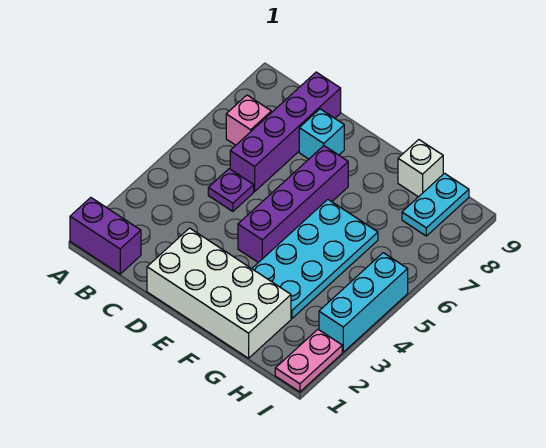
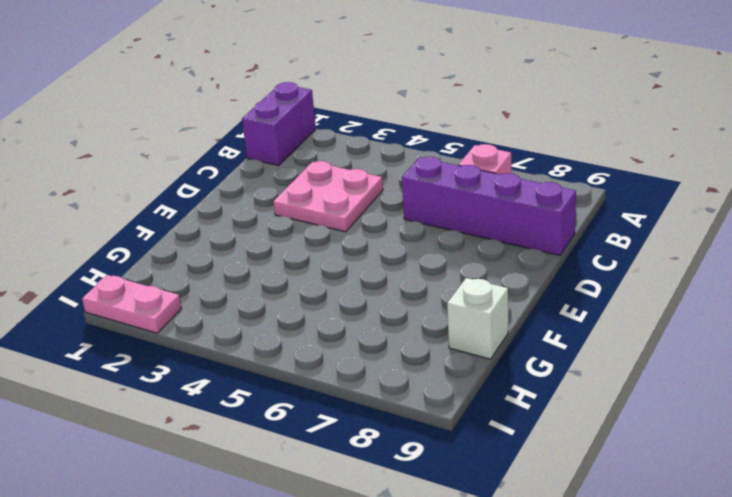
pink 2x2 plate [273,161,383,232] -> none
none -> purple 1x1 plate [208,169,254,211]
none -> white 2x4 brick [147,228,291,358]
none -> cyan 1x1 brick [299,109,344,159]

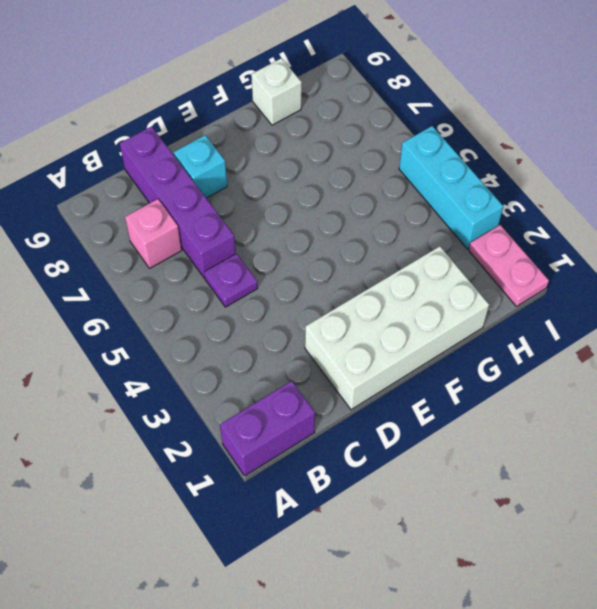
none -> purple 1x4 brick [238,146,348,263]
none -> cyan 2x4 plate [252,200,378,318]
none -> cyan 1x2 plate [402,173,469,236]

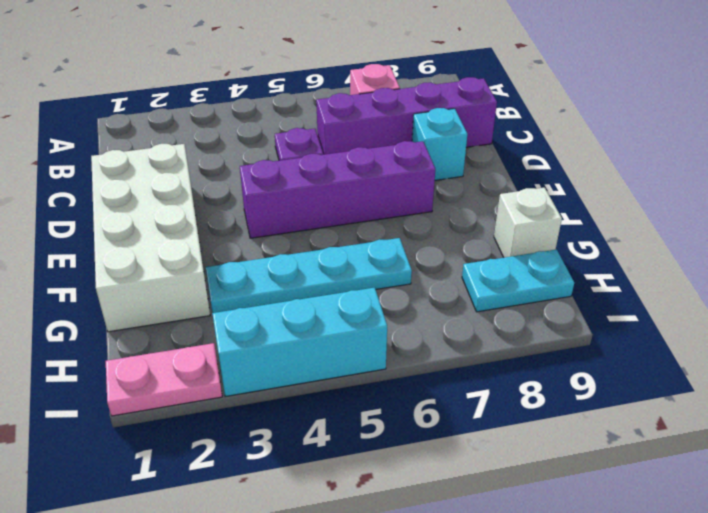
cyan 1x4 plate [206,238,412,313] -> cyan 2x4 plate [252,200,378,318]
none -> purple 1x2 brick [70,198,141,274]

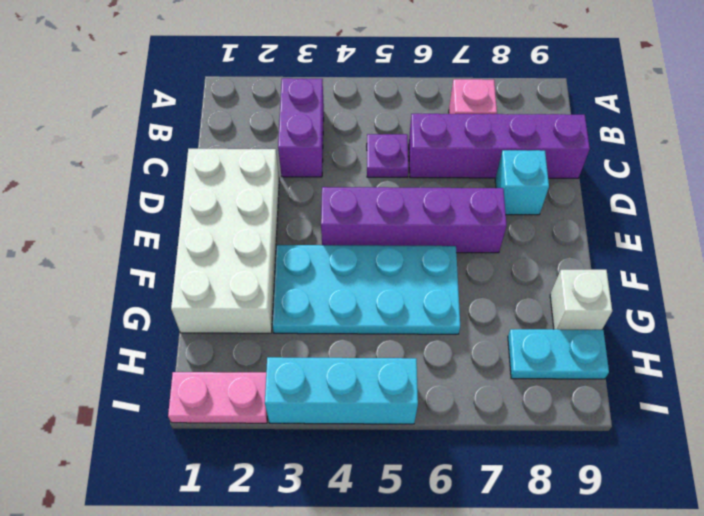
purple 1x2 brick [278,78,324,177] -> purple 1x2 brick moved to [70,198,141,274]

